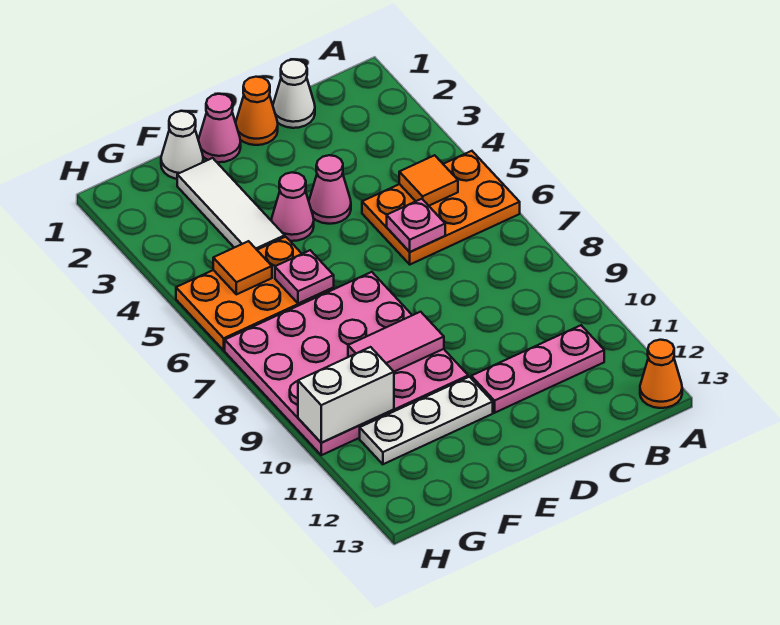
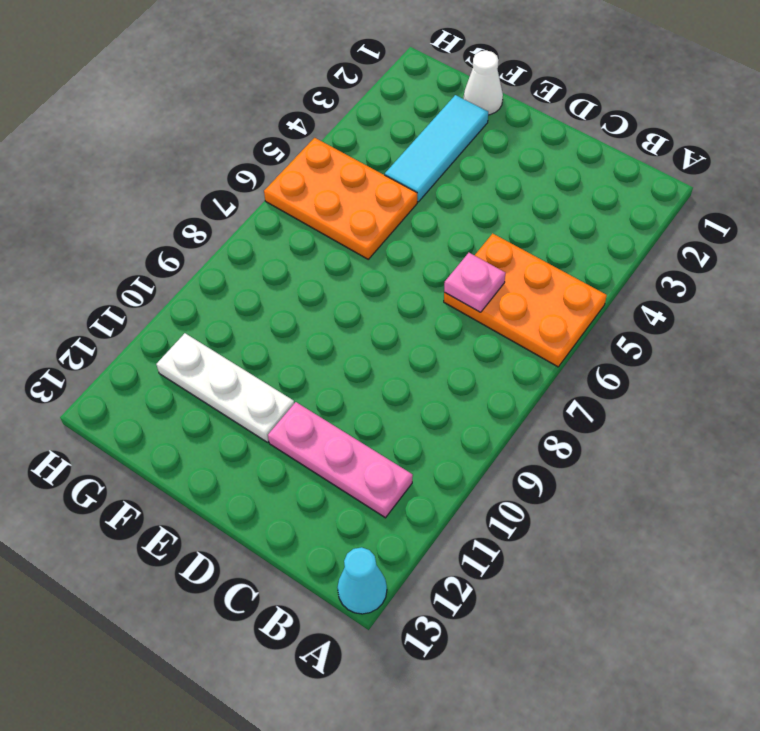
cyan 1x1 cone [337,547,387,614] -> orange 1x1 cone [640,340,682,408]
cyan 1x3 tile [385,95,488,202] -> white 1x3 tile [177,158,285,250]
none -> white 1x1 cone [273,60,315,128]
none -> orange 1x1 cone [236,77,278,145]
none -> pink 1x1 cone [309,155,351,224]

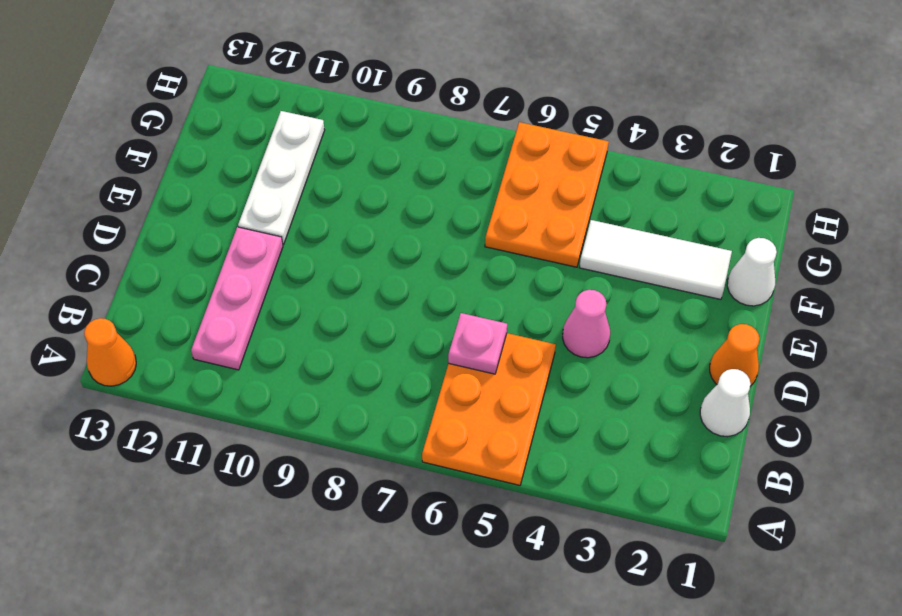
none -> pink 1x1 cone [198,94,241,162]
none -> pink 1x1 cone [271,173,314,241]
none -> pink 4x4 plate [225,272,468,455]

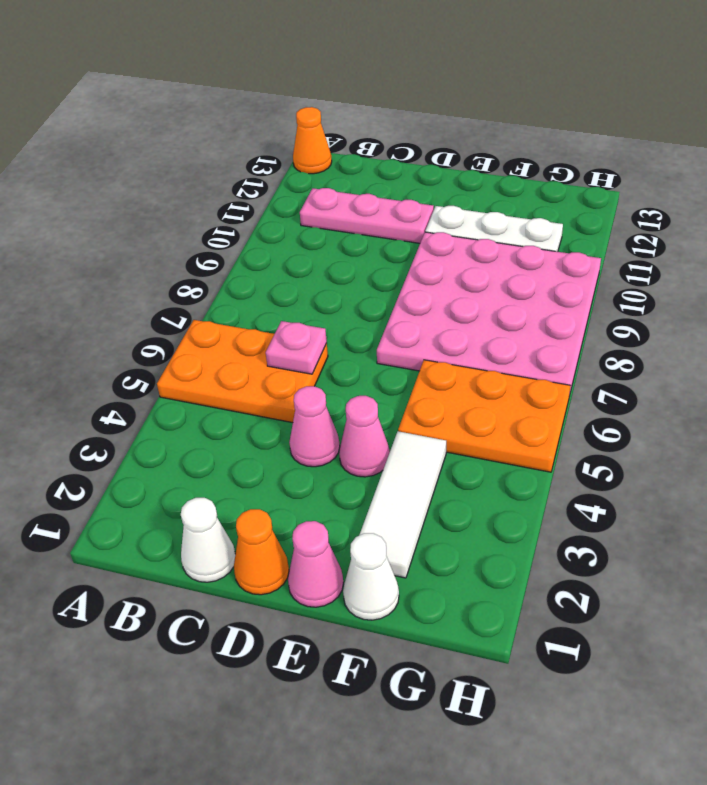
none -> orange 1x1 tile [399,155,458,206]
none -> pink 1x2 tile [348,312,444,372]
none -> pink 1x1 plate [275,250,334,303]

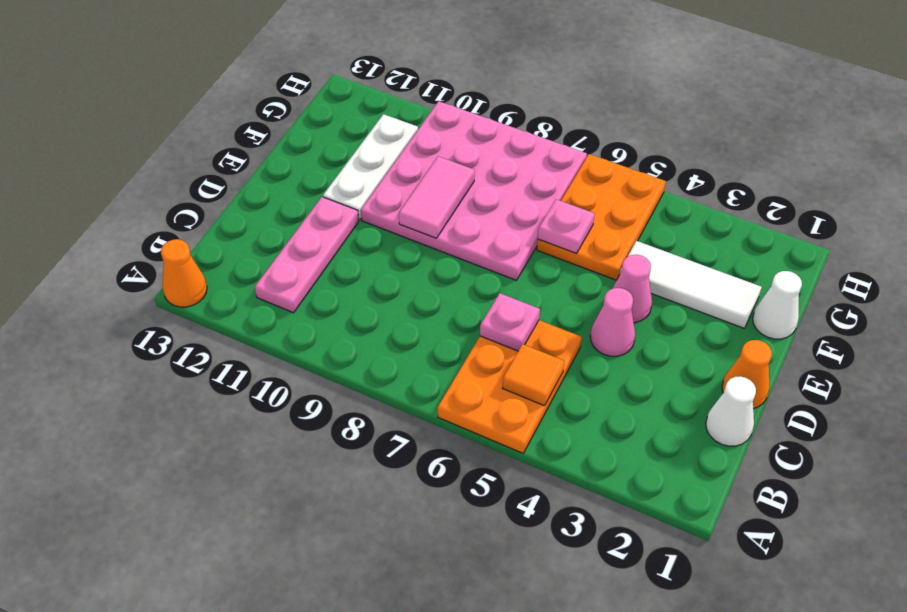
none -> pink 1x1 cone [198,94,241,162]
none -> orange 1x1 tile [213,241,272,294]
none -> white 1x2 brick [298,347,394,443]

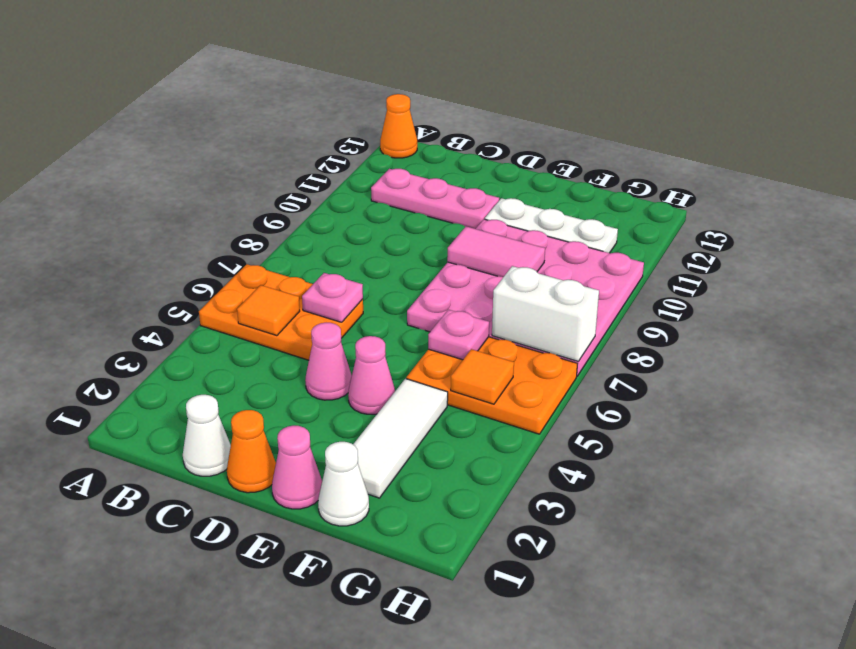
white 1x2 brick [492,266,599,361] -> white 1x2 brick moved to [298,347,394,443]

